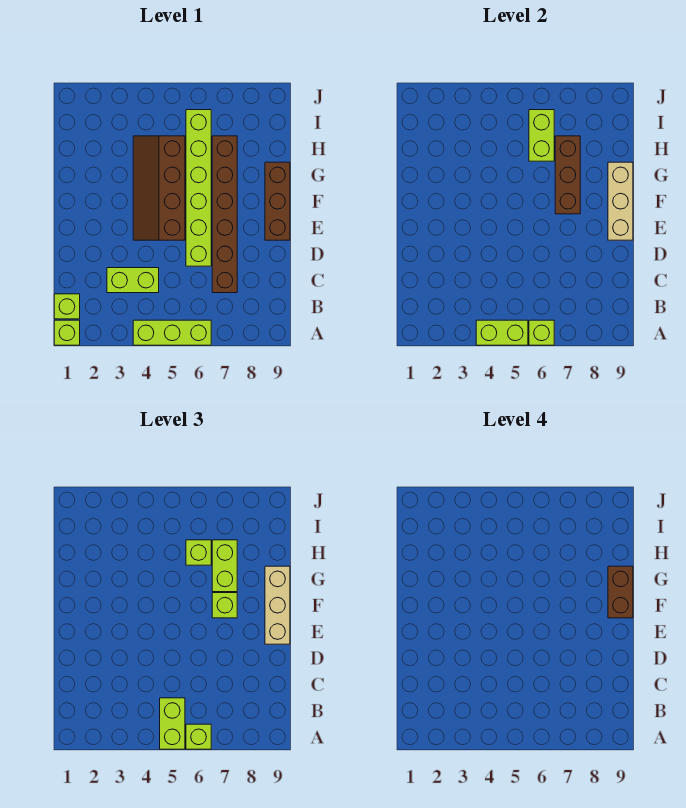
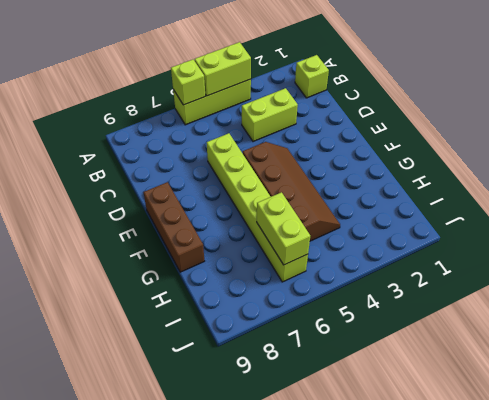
none -> lime 1x1 brick [54,320,80,345]
none -> brown 1x6 brick [212,136,237,293]
none -> tan 1x3 brick [608,162,633,240]

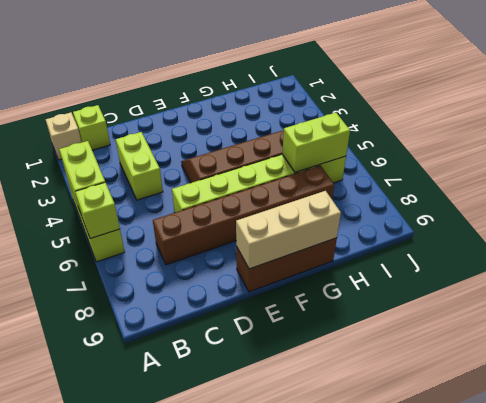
tan 1x1 brick [46,113,82,160] -> lime 1x1 brick [54,320,80,345]
none -> brown 1x3 brick [555,136,580,214]
none -> lime 1x2 brick [160,698,185,749]
none -> lime 1x1 brick [186,724,211,749]

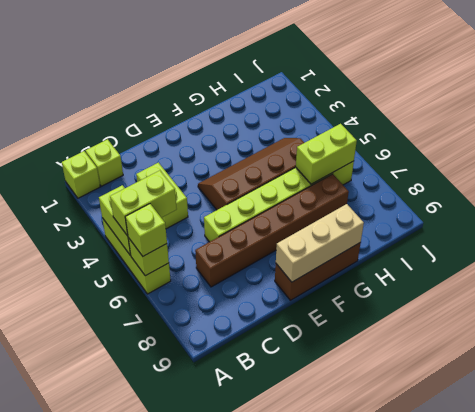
none -> brown 1x3 brick [555,136,580,214]
none -> tan 1x3 brick [265,566,290,644]
none -> lime 1x1 brick [212,593,237,618]

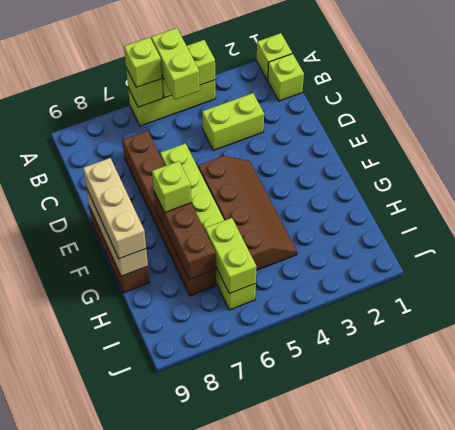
none -> lime 1x2 brick [212,540,237,592]
none -> lime 1x1 brick [186,540,211,565]
none -> brown 1x2 brick [608,566,633,618]

